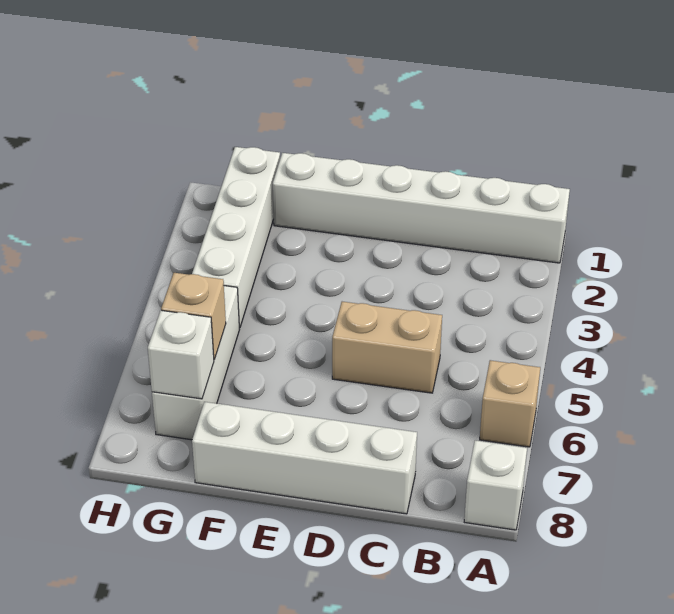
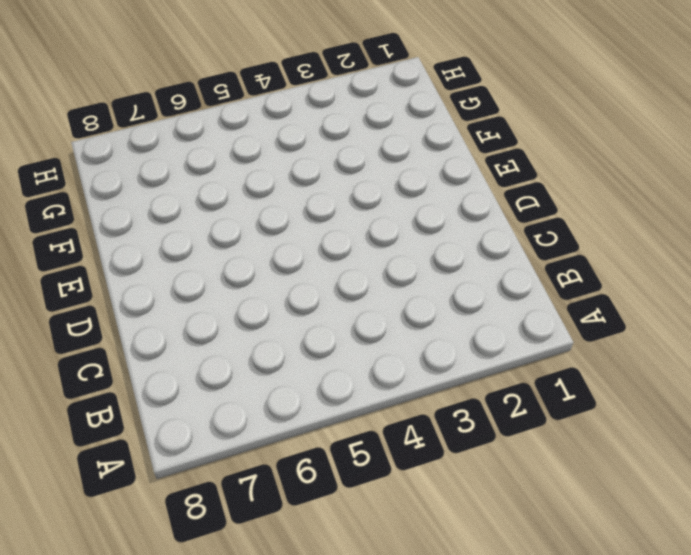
none -> white 1x6 brick [273,153,570,263]
none -> tan 1x1 brick [480,360,540,447]

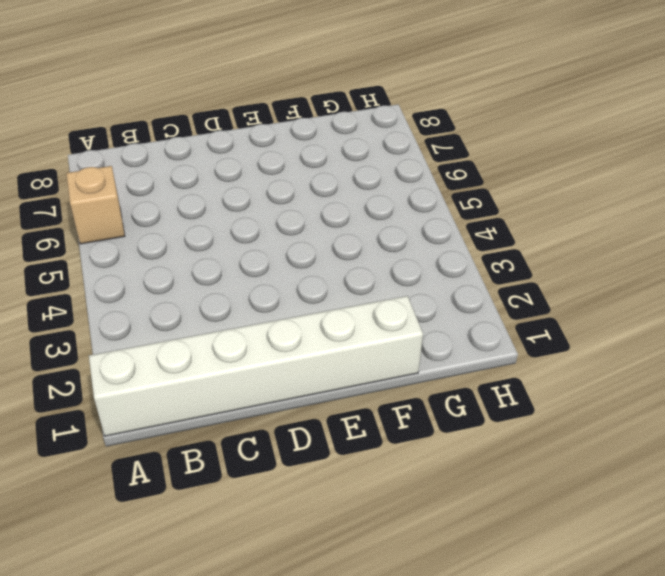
none -> white 1x1 brick [464,440,527,530]
none -> tan 1x2 brick [332,302,442,393]

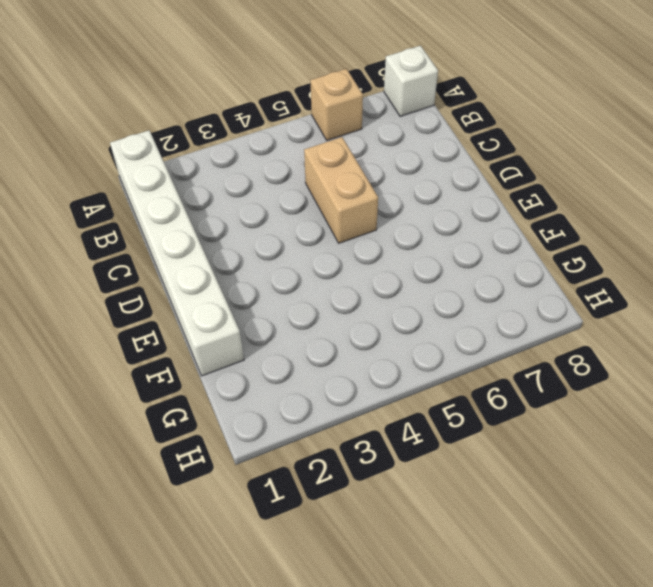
none -> white 1x4 brick [192,402,417,514]
none -> white 1x4 brick [192,147,280,328]

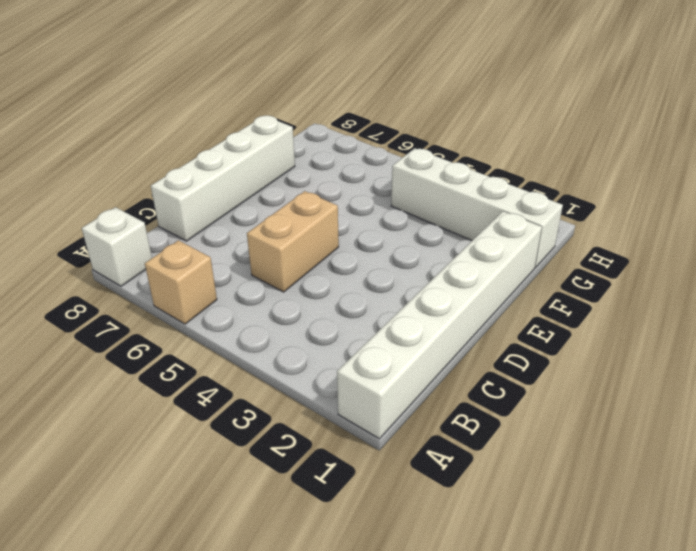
none -> white 1x3 brick [152,286,239,440]
none -> tan 1x1 brick [161,273,226,359]

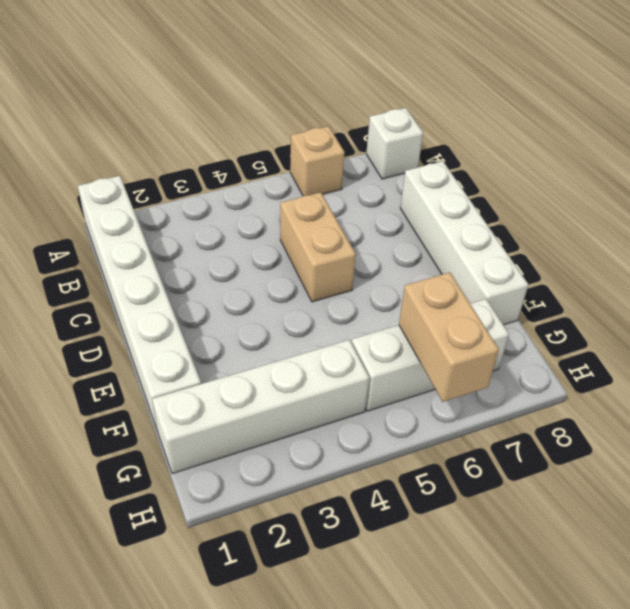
tan 1x2 brick [399,272,499,402] -> tan 1x1 brick [161,273,226,359]
none -> white 1x1 brick [148,310,214,399]

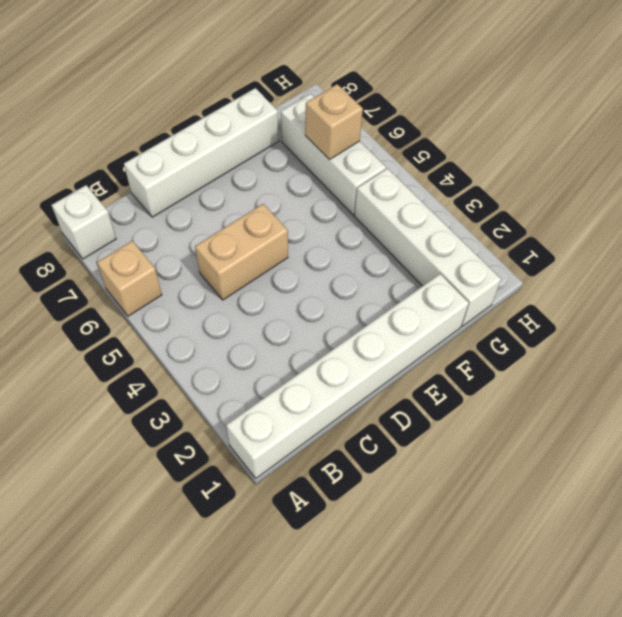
none -> white 1x1 brick [148,310,214,399]

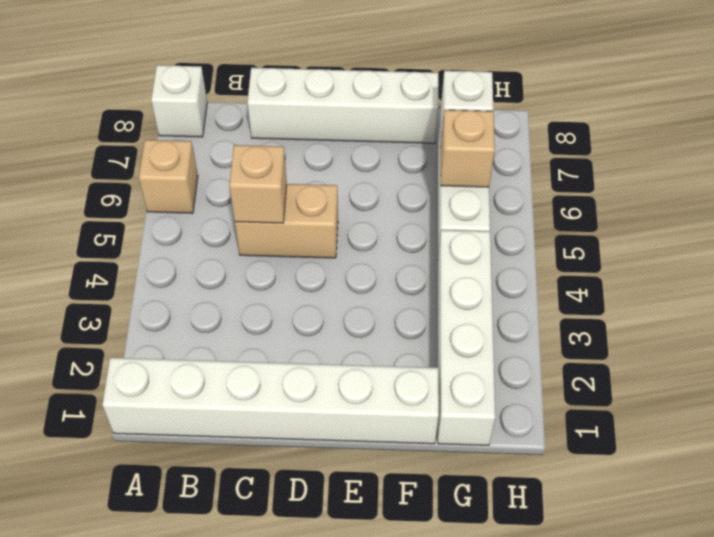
tan 1x1 brick [229,145,287,223] -> none

